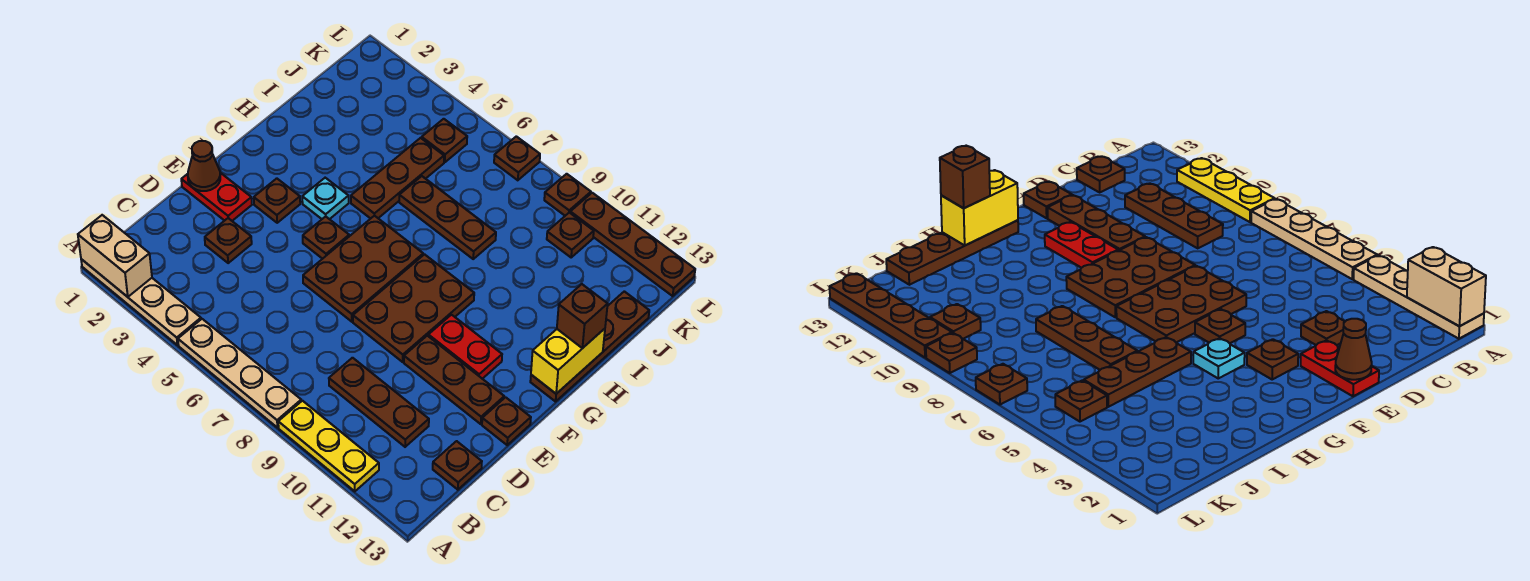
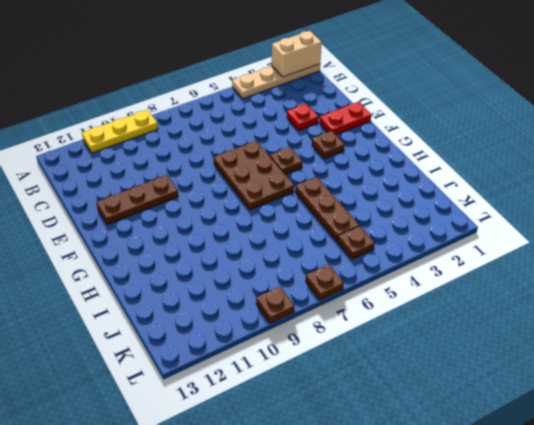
red 1x1 plate [287,104,318,130] -> brown 1x1 plate [205,218,252,263]
none -> tan 1x4 plate [178,319,301,427]
none -> brown 1x3 plate [329,358,429,447]
none -> brown 1x1 plate [433,441,482,490]

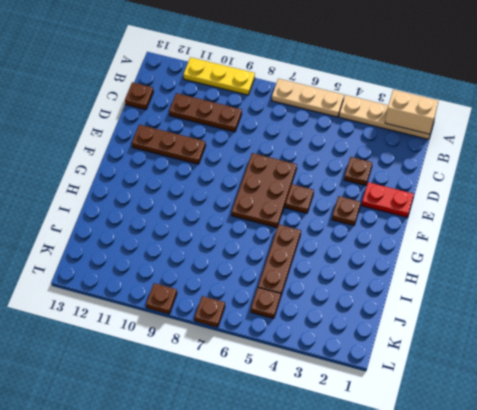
tan 1x3 plate [272,79,344,117] -> tan 1x4 plate [178,319,301,427]
none -> brown 2x3 plate [353,254,474,362]
none -> brown 1x1 plate [482,397,531,445]
none -> red 1x2 plate [428,315,502,379]

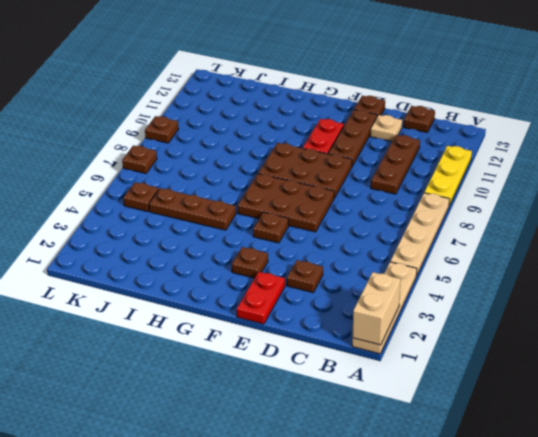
tan 1x1 plate [370,115,402,141] -> none
none -> cyan 1x1 plate [302,178,349,219]
none -> brown 1x4 plate [530,291,649,402]
none -> brown 1x3 plate [399,176,496,259]

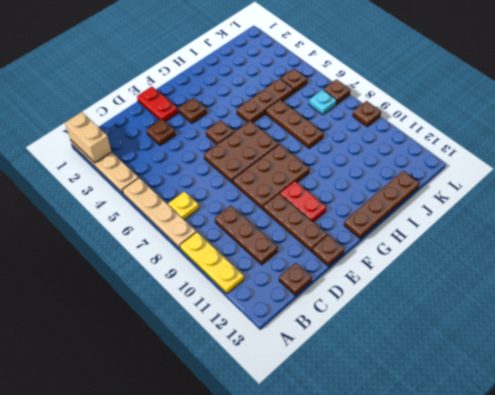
yellow 1x1 plate [168,192,199,220] -> none
cyan 1x1 plate [309,90,337,115] -> cyan 1x1 plate moved to [302,178,349,219]
none -> brown 1x1 plate [547,213,594,257]
none -> brown 1x4 plate [570,193,695,296]
none -> brown 1x1 cone [188,141,220,191]

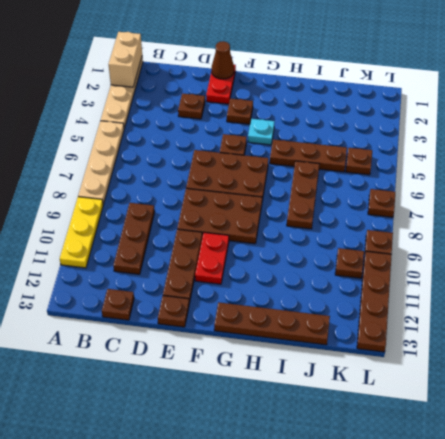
none -> yellow 1x2 brick [531,329,605,394]
none -> brown 1x1 brick [557,284,608,348]

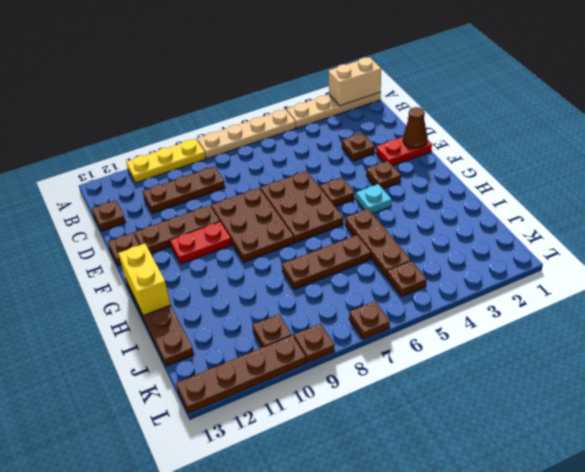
none -> brown 1x1 brick [557,284,608,348]

